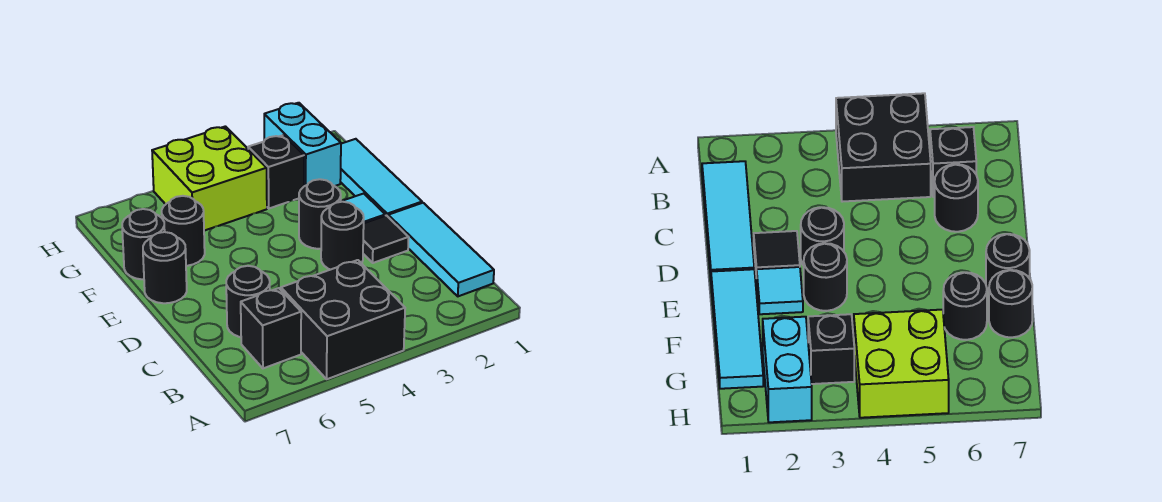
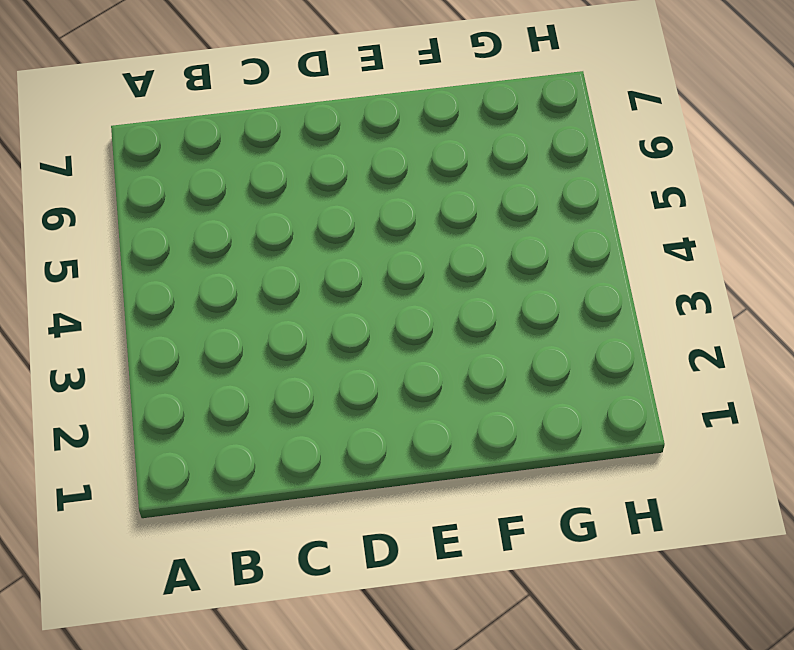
none -> black 2x2 brick [281,260,405,379]
none -> cyan 1x3 tile [388,203,494,296]
none -> black 1x1 brick [241,288,301,368]

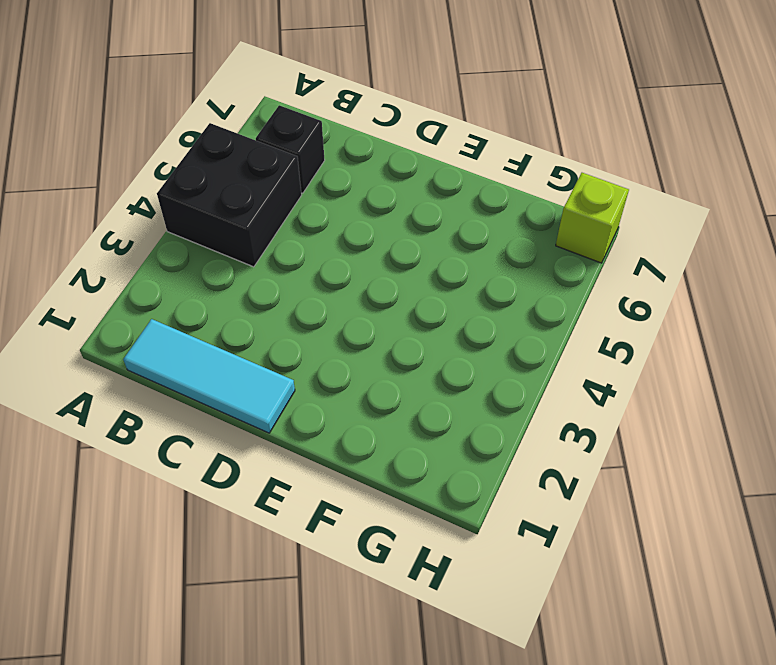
lime 1x1 brick [556,173,629,263] -> none
none -> black 1x1 round brick [226,266,270,337]
none -> black 1x1 tile [363,216,409,263]
none -> black 1x1 round brick [321,202,364,270]

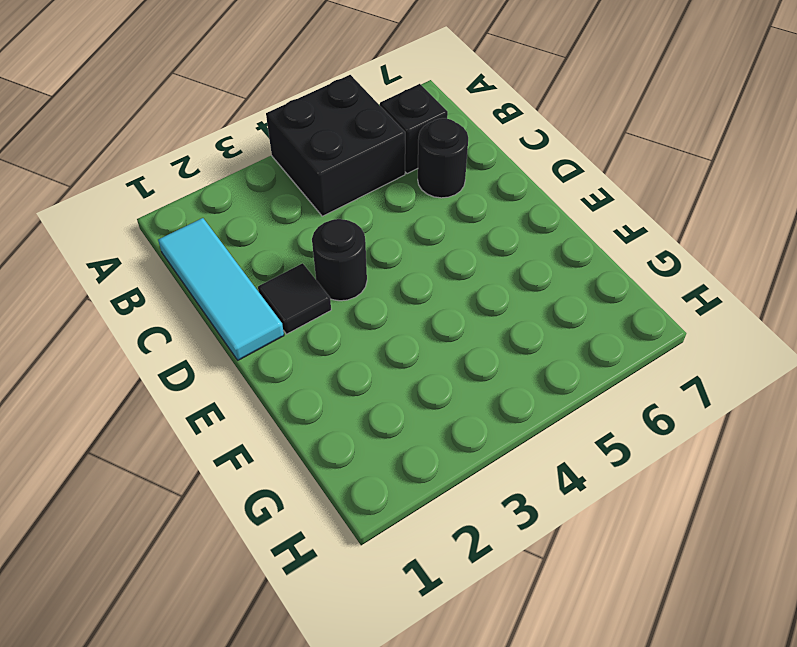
none -> cyan 1x3 tile [340,139,422,216]
none -> cyan 1x1 tile [341,194,385,223]
none -> black 1x1 round brick [299,179,341,249]

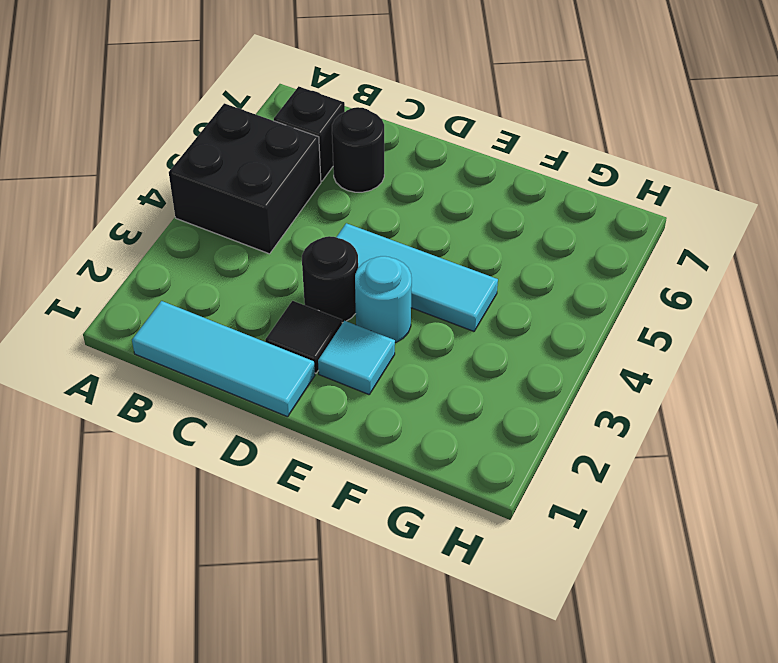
cyan 1x3 tile [337,223,498,331] -> cyan 1x3 tile moved to [340,139,422,216]
cyan 1x1 round brick [355,256,412,343] -> black 1x1 round brick [299,179,341,249]
none -> black 1x1 round brick [143,232,187,303]
none -> black 1x1 round brick [162,196,205,266]
none -> black 1x1 round brick [122,209,165,279]

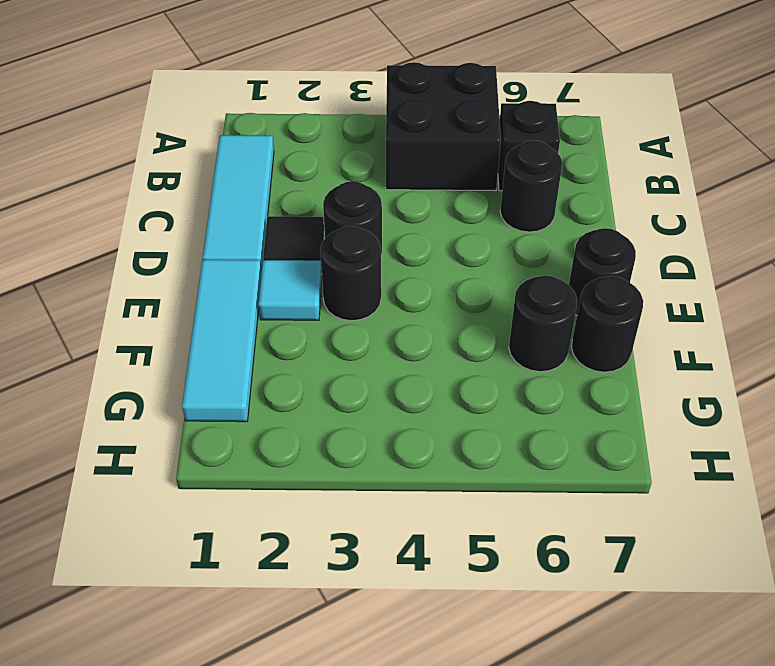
none -> cyan 1x2 brick [264,103,341,186]
none -> black 1x1 brick [248,135,304,208]
none -> lime 2x2 brick [152,126,267,231]

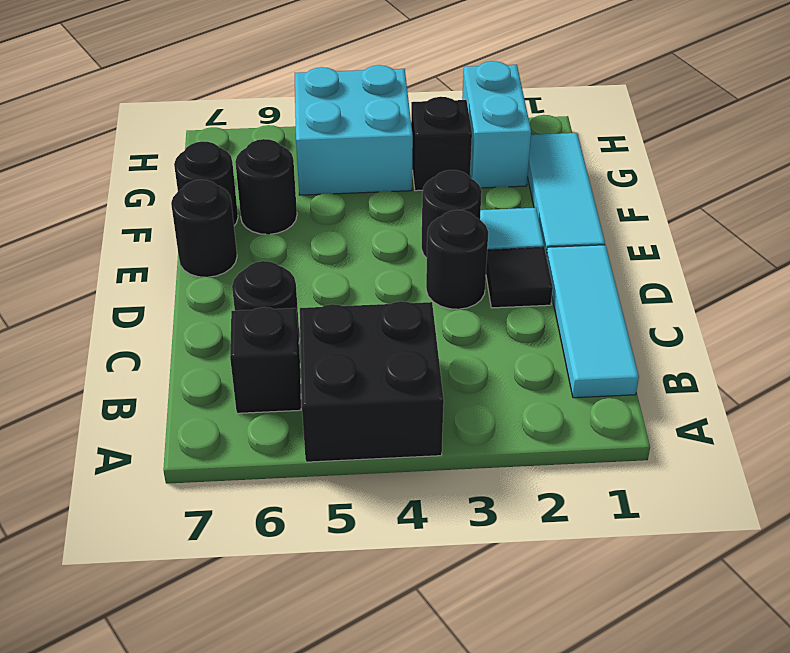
cyan 2x2 brick [295,65,413,195] -> lime 2x2 brick [152,126,267,231]

